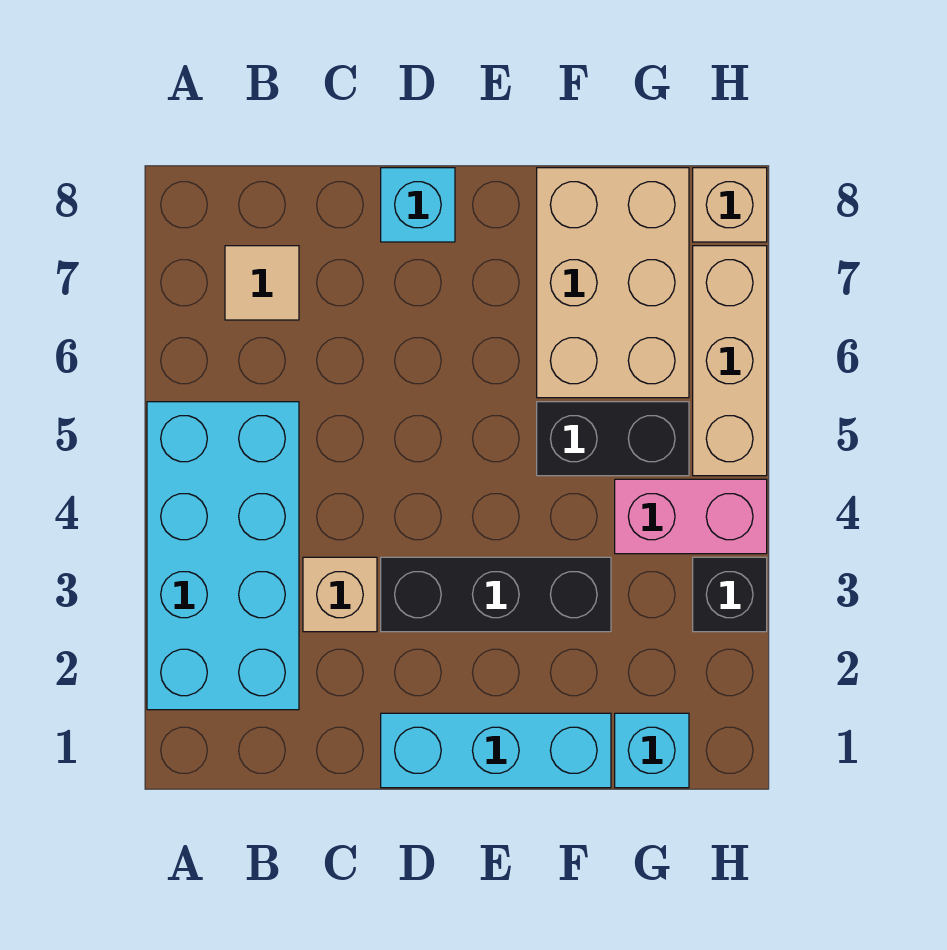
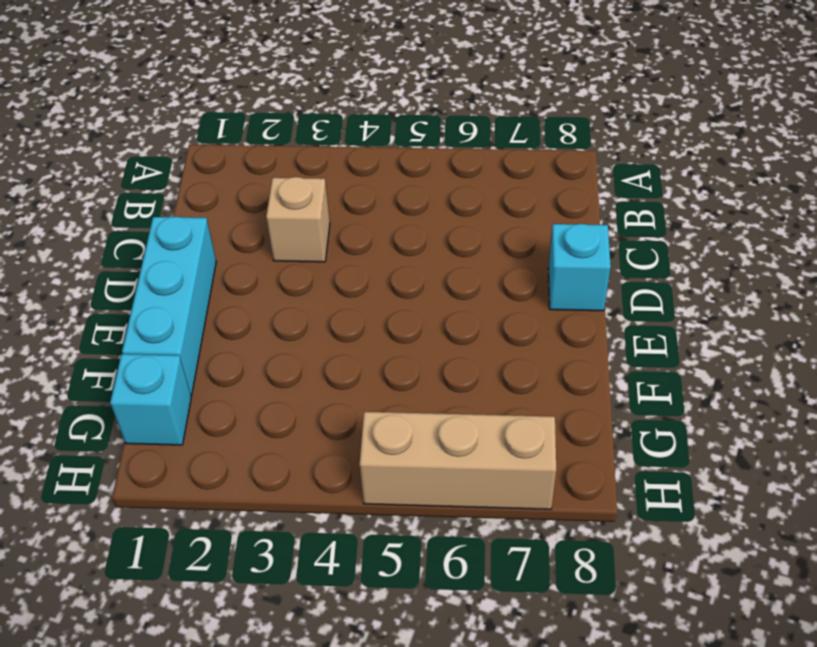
none -> cyan 2x4 brick [147,402,299,710]
none -> tan 1x1 tile [225,246,299,320]
none -> black 1x3 brick [381,557,611,632]

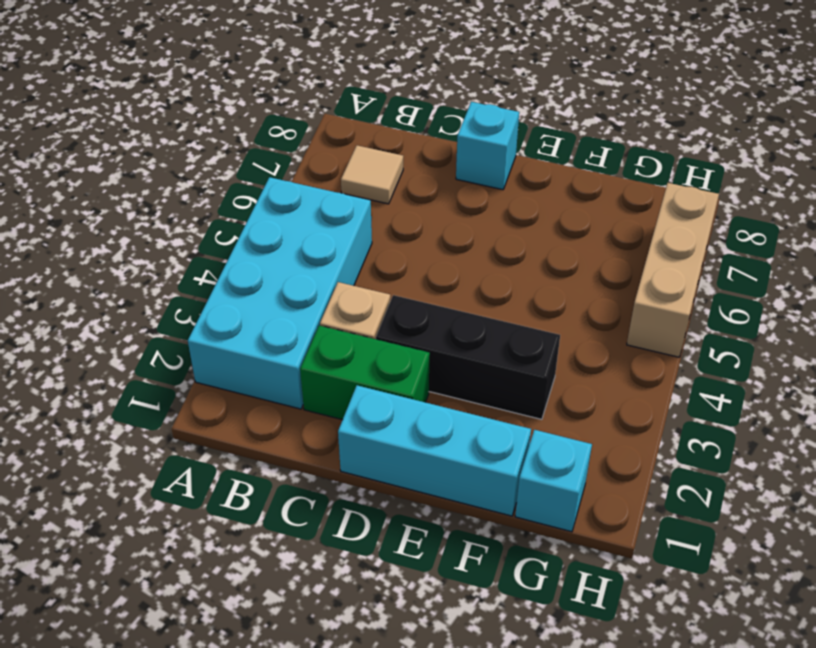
green 1x2 brick [300,326,430,420] -> none
none -> black 1x2 brick [537,402,689,476]
none -> tan 2x3 brick [537,168,689,398]
none -> pink 1x2 brick [615,479,767,554]

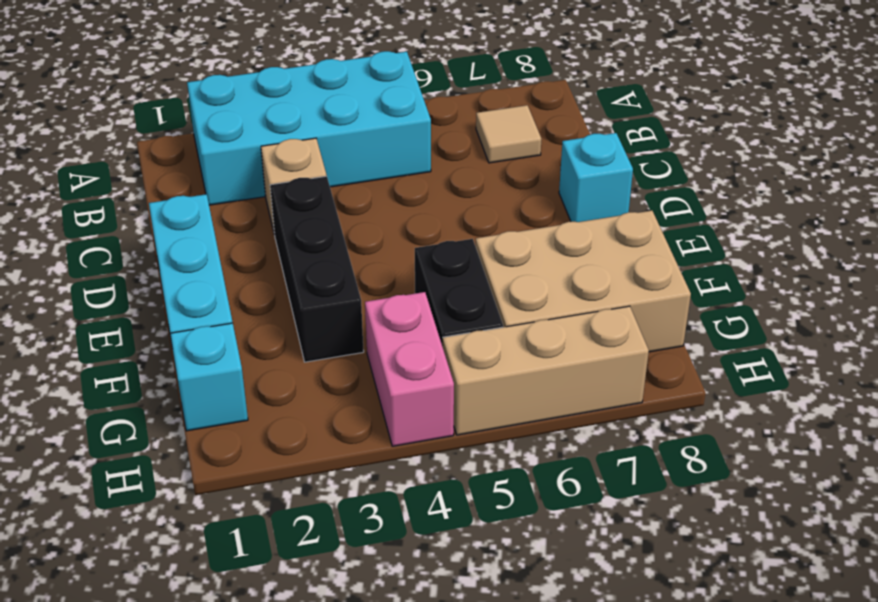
none -> black 1x1 brick [693,557,767,632]
none -> tan 1x1 brick [693,168,767,242]

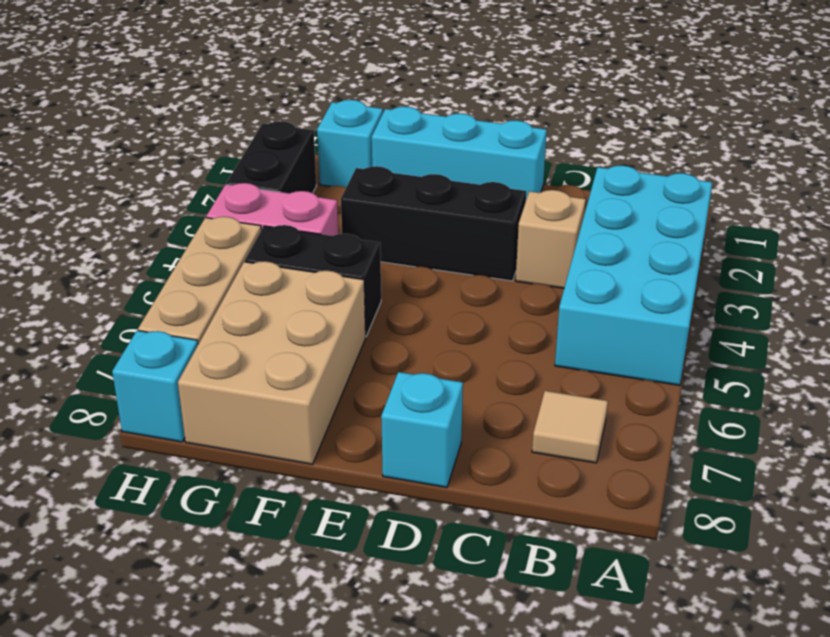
black 1x2 brick [226,121,316,193] -> black 1x1 brick [693,557,767,632]
cyan 1x1 brick [112,331,198,442] -> tan 1x1 brick [693,168,767,242]

